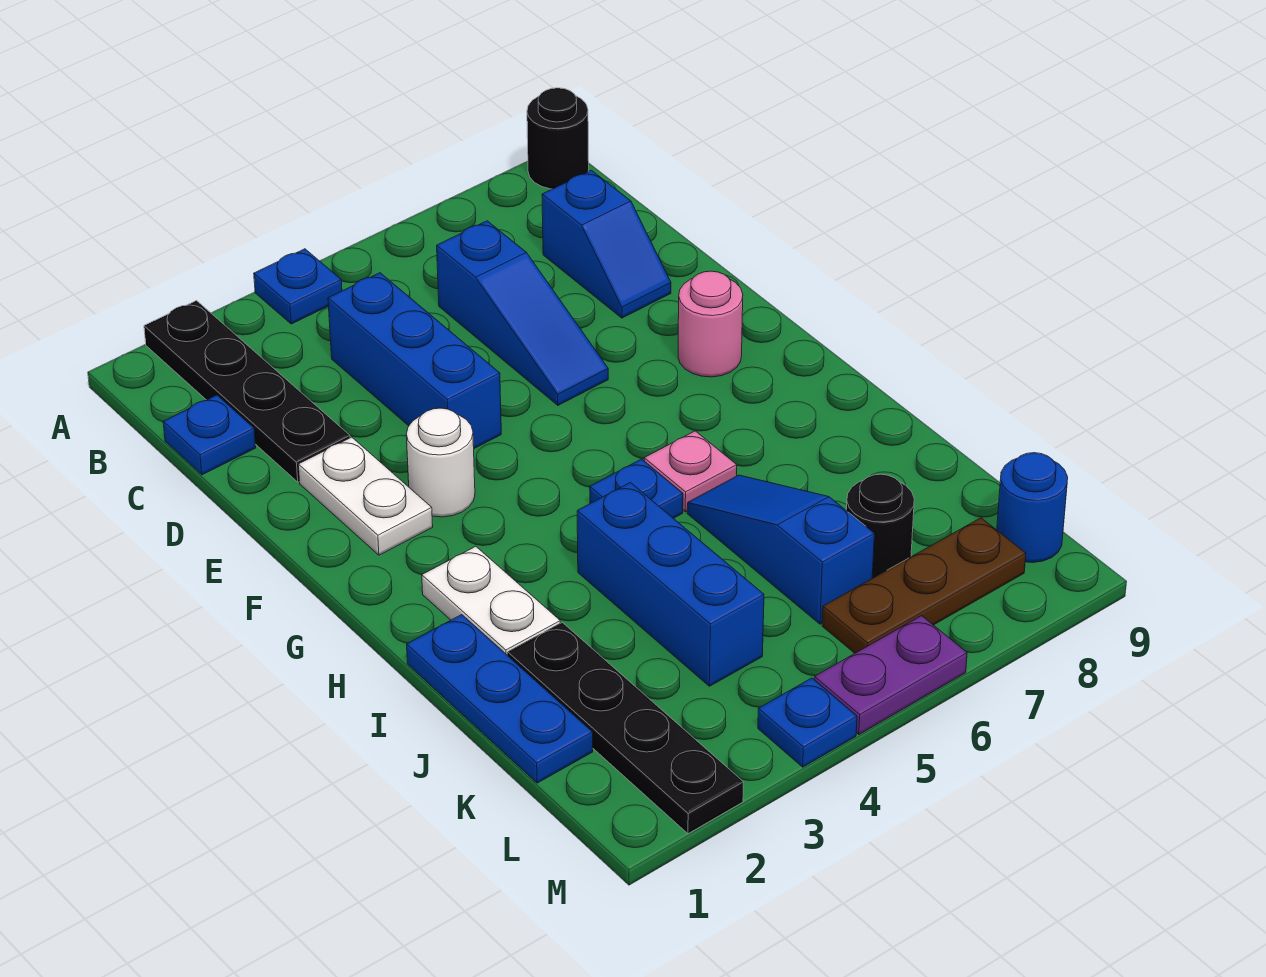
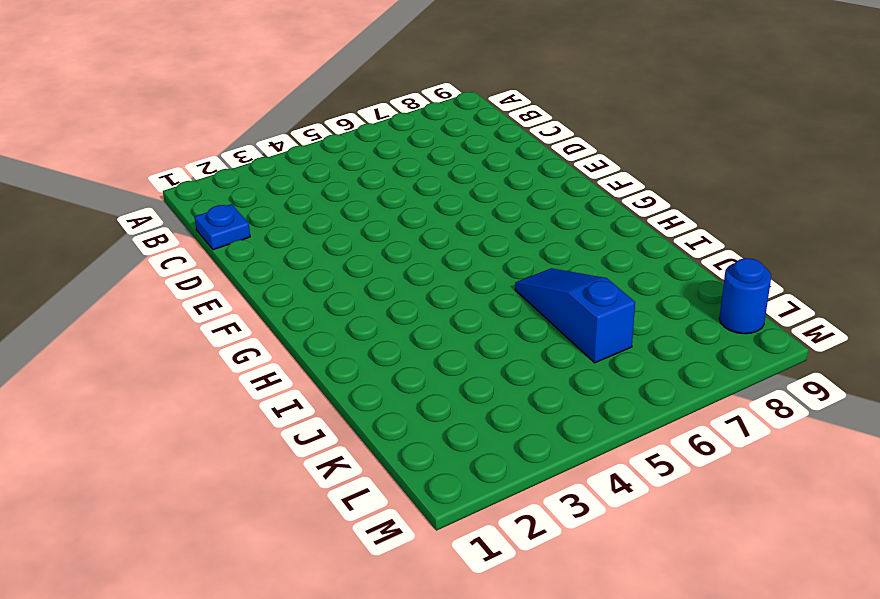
none -> black 1x4 plate [144,301,350,482]
none -> blue 1x1 plate [254,249,342,324]
none -> black 1x1 round brick [527,88,589,189]

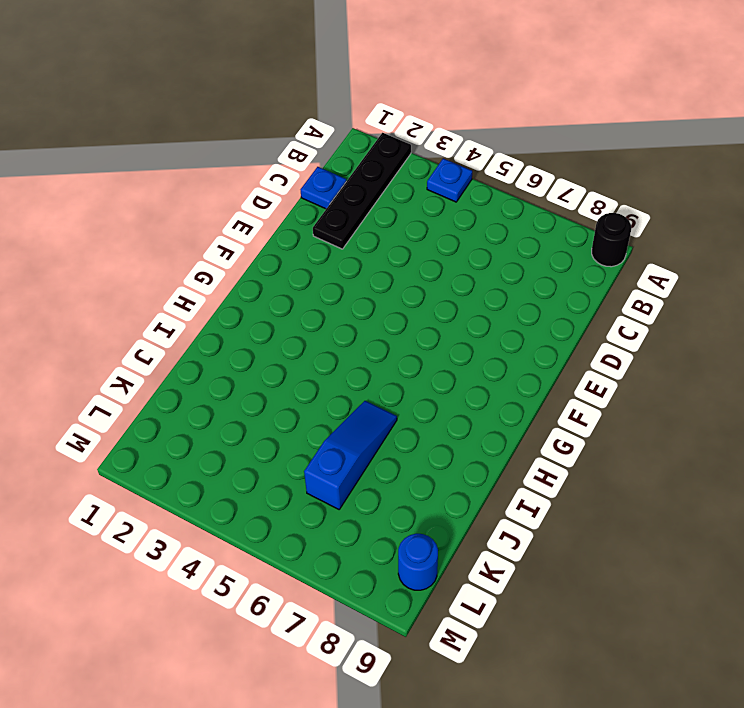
none -> blue 1x3 brick [328,273,501,448]
none -> blue 1x3 slope [437,221,608,405]
none -> blue 1x2 slope [542,170,671,318]

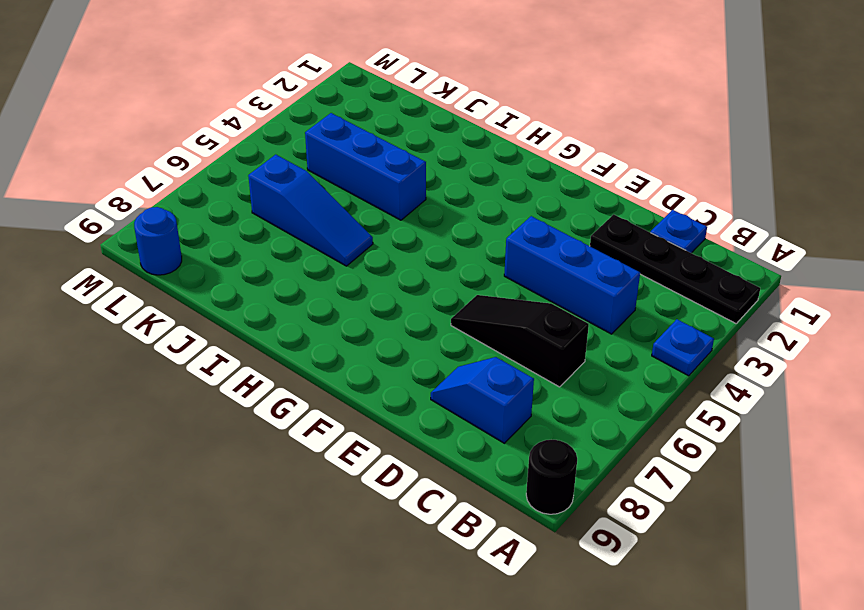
black 1x3 slope [451,295,589,387] -> blue 1x3 slope [437,221,608,405]
none -> white 1x2 plate [298,437,433,555]
none -> white 1x1 round brick [406,408,475,517]
none -> pink 1x1 round brick [678,271,743,377]

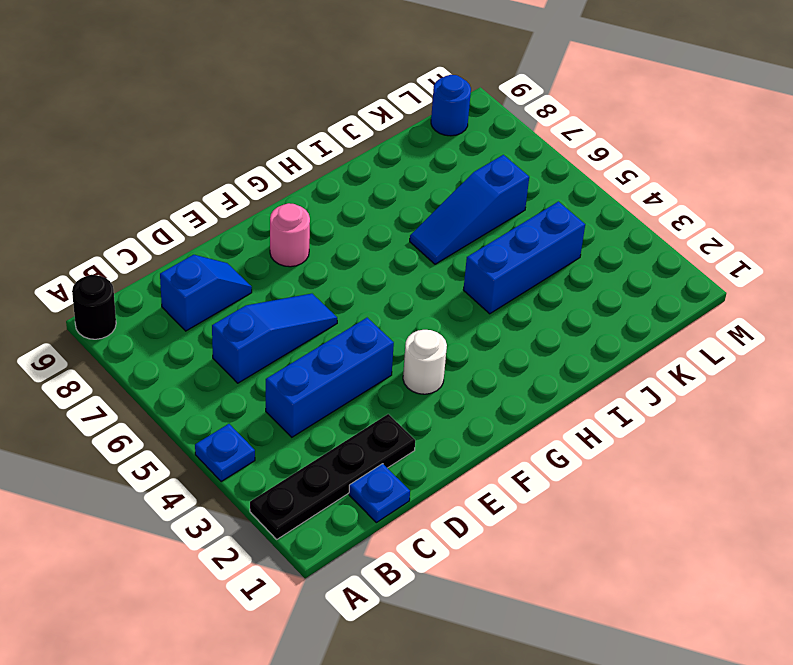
none -> white 1x2 plate [298,437,433,555]
none -> white 1x2 plate [422,546,560,656]
none -> blue 1x1 plate [590,459,683,518]

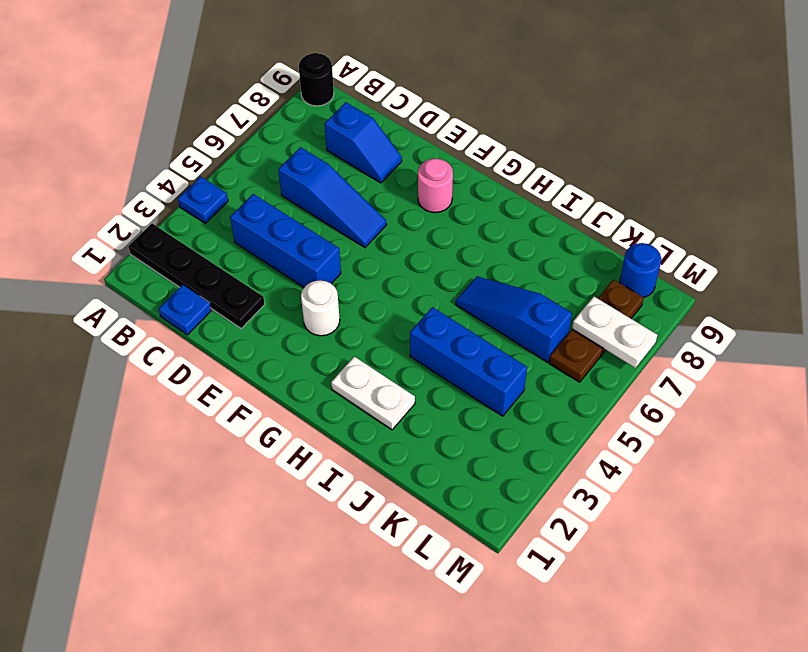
white 1x2 plate [572,297,657,368] -> white 1x2 plate moved to [298,437,433,555]
none -> blue 1x1 plate [590,459,683,518]
none -> pink 1x1 plate [644,431,737,512]
none -> blue 1x3 plate [407,615,593,783]

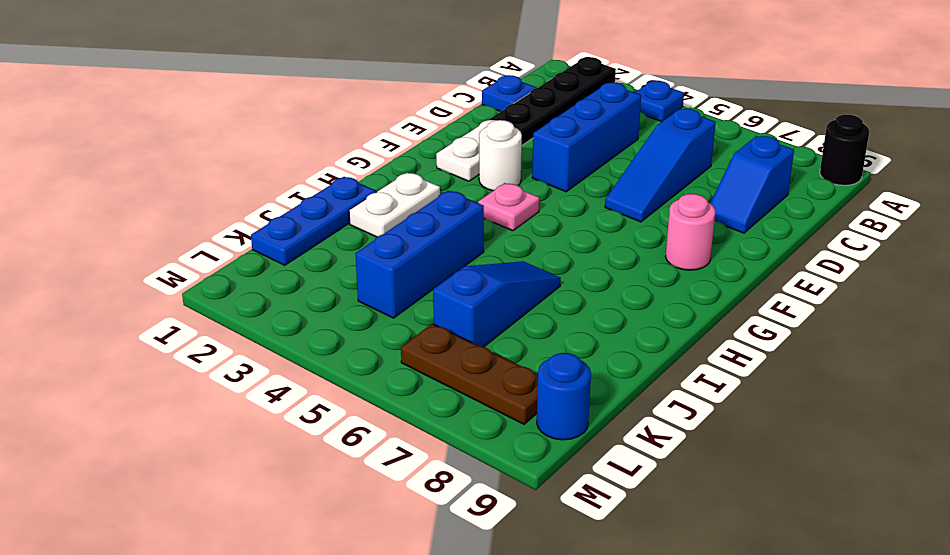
pink 1x1 plate [478,183,539,231] -> pink 1x1 plate moved to [644,431,737,512]
none -> blue 1x1 plate [590,459,683,518]
none -> black 1x4 plate [508,623,744,834]
none -> black 1x1 round brick [846,474,914,578]

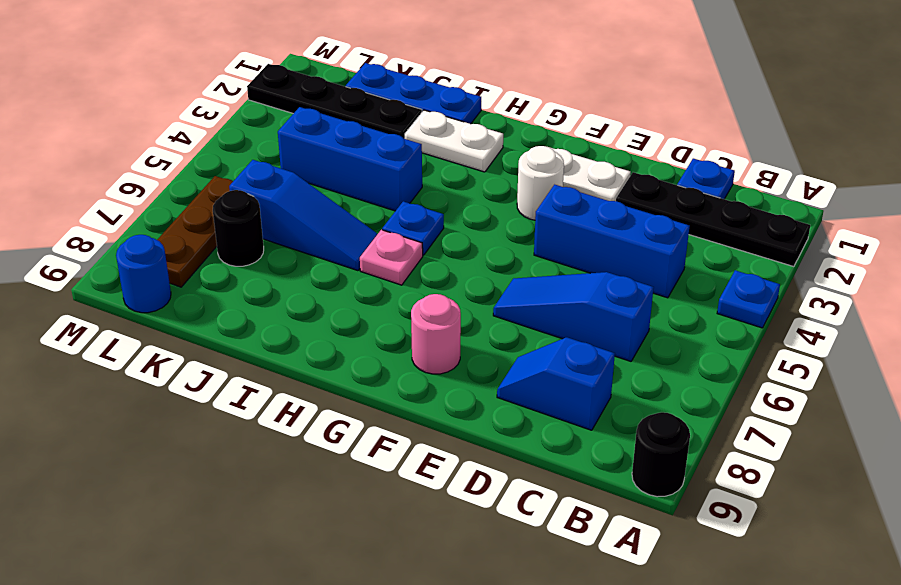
none -> blue 1x1 plate [758,678,857,767]
none -> purple 1x2 plate [814,616,967,735]

